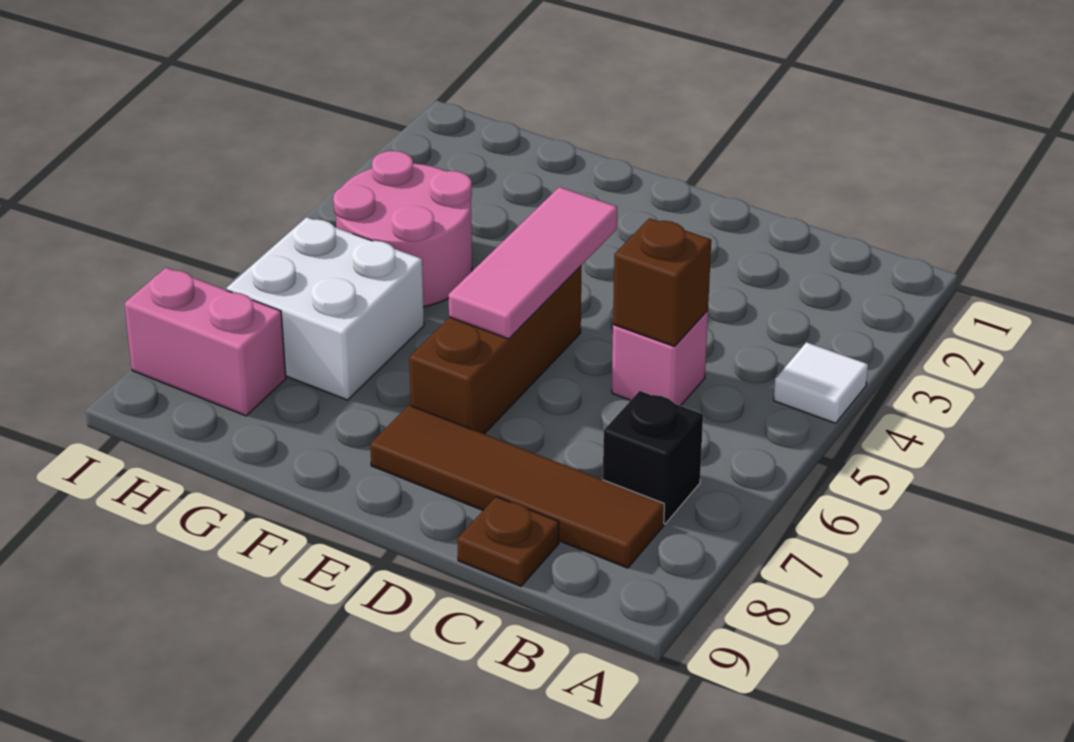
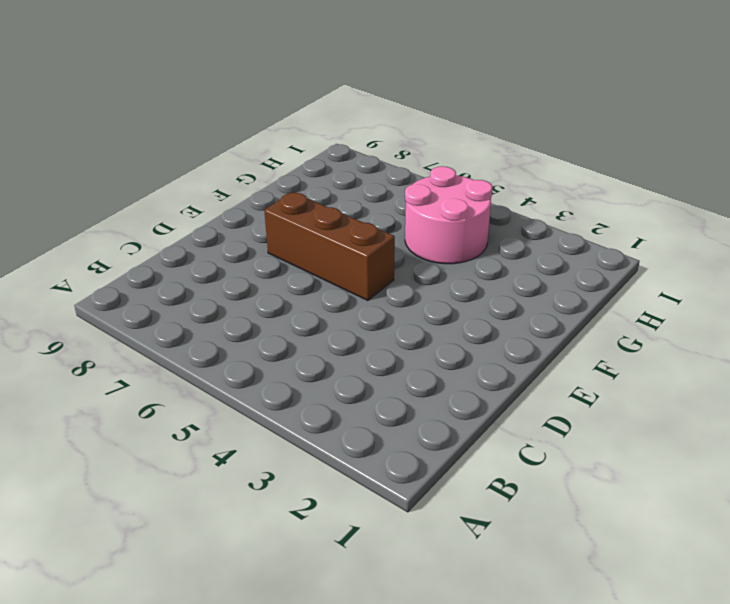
none -> white 1x1 tile [774,342,868,423]
none -> black 1x1 brick [603,391,703,524]

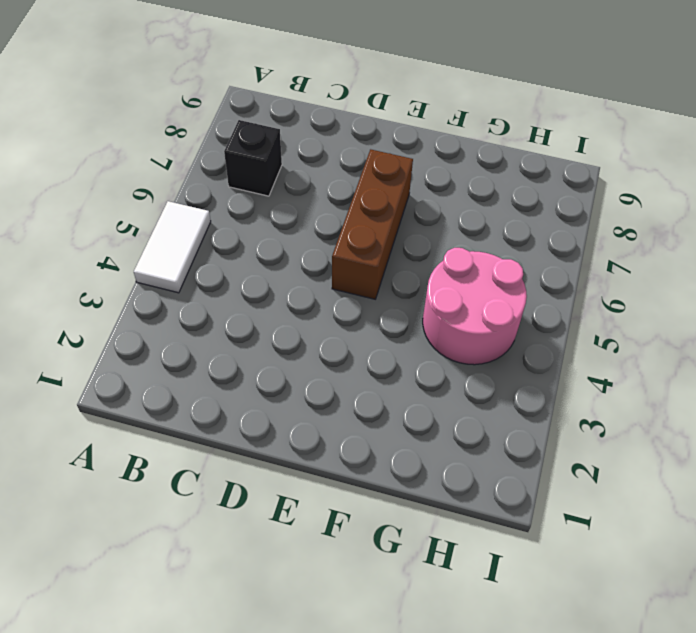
white 1x2 tile [134,201,211,293] -> white 1x1 tile [774,342,868,423]
none -> brown 1x4 tile [370,405,664,568]
none -> pink 1x1 brick [612,311,708,406]

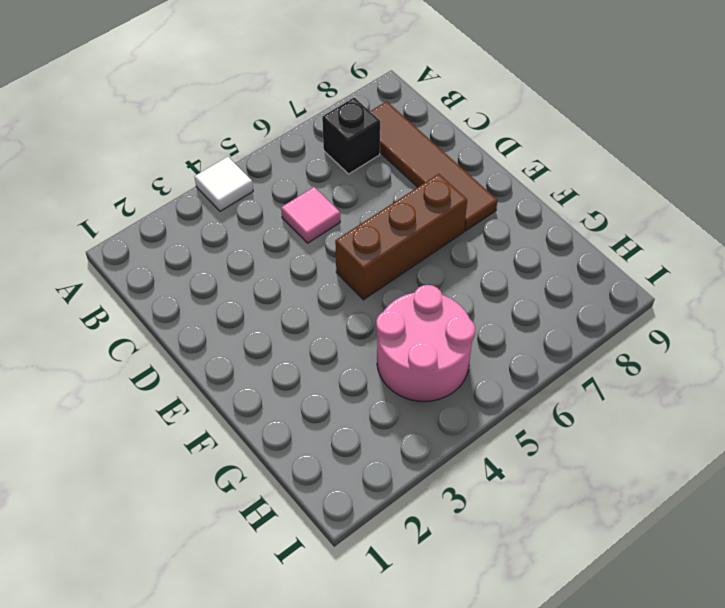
pink 1x1 tile [281,187,340,243] -> pink 1x1 brick [612,311,708,406]
none -> brown 1x1 plate [457,497,559,586]
none -> white 2x2 brick [227,217,424,400]

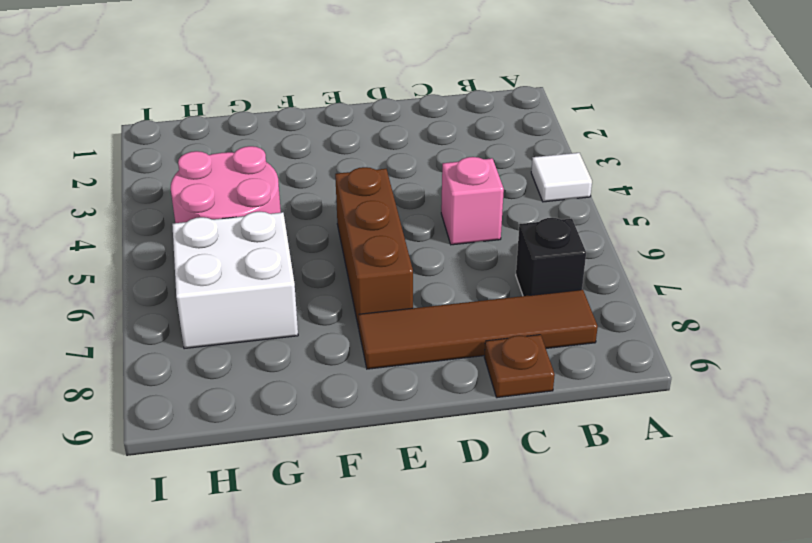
none -> pink 1x2 brick [124,268,286,416]
none -> brown 1x1 brick [613,218,711,347]

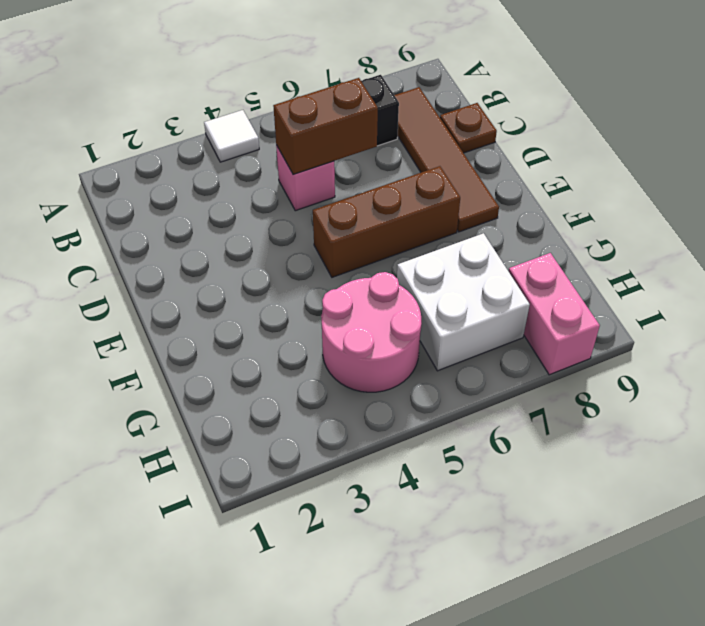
brown 1x2 brick [273,78,378,174] -> brown 1x1 brick [613,218,711,347]
none -> pink 1x3 tile [448,187,617,339]

